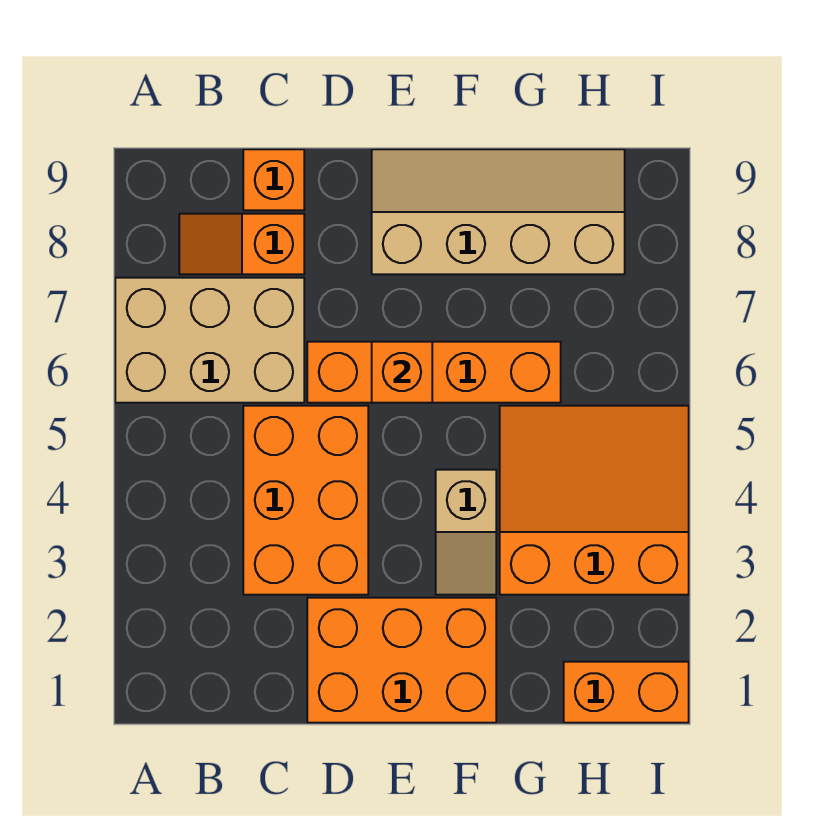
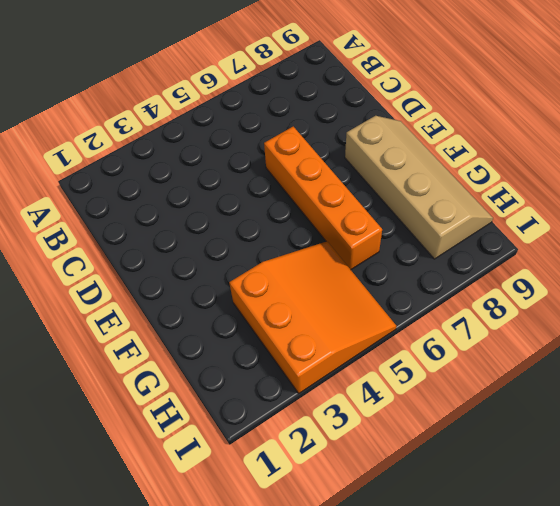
none -> tan 2x3 brick [115,278,304,403]
none -> orange 1x2 slope [179,214,304,274]

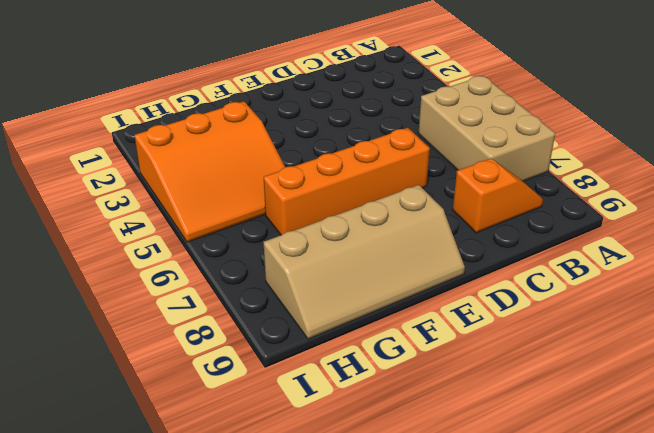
tan 2x3 brick [418,76,555,181] -> tan 2x3 brick turned to [115,278,304,403]
none -> orange 2x3 brick [243,406,368,595]
none -> orange 1x1 brick [243,149,304,210]

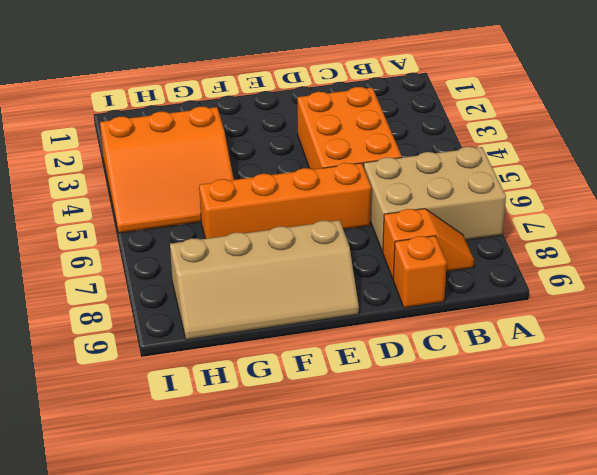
none -> orange 2x3 brick [307,598,496,723]
none -> tan 1x2 slope [436,470,496,595]

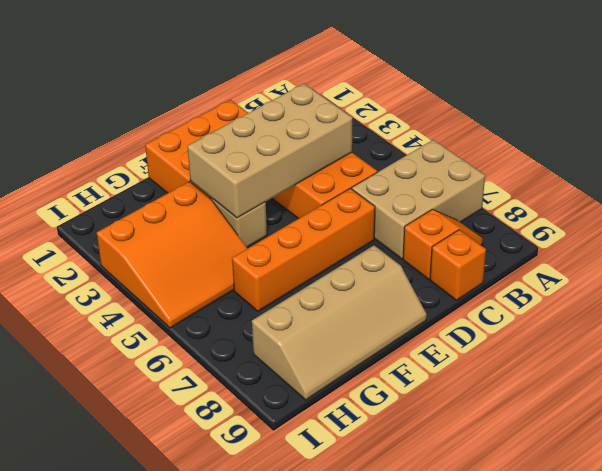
tan 2x4 brick [187,84,352,218] -> none
none -> orange 1x2 brick [564,662,689,723]
none -> orange 1x1 brick [372,342,432,403]

